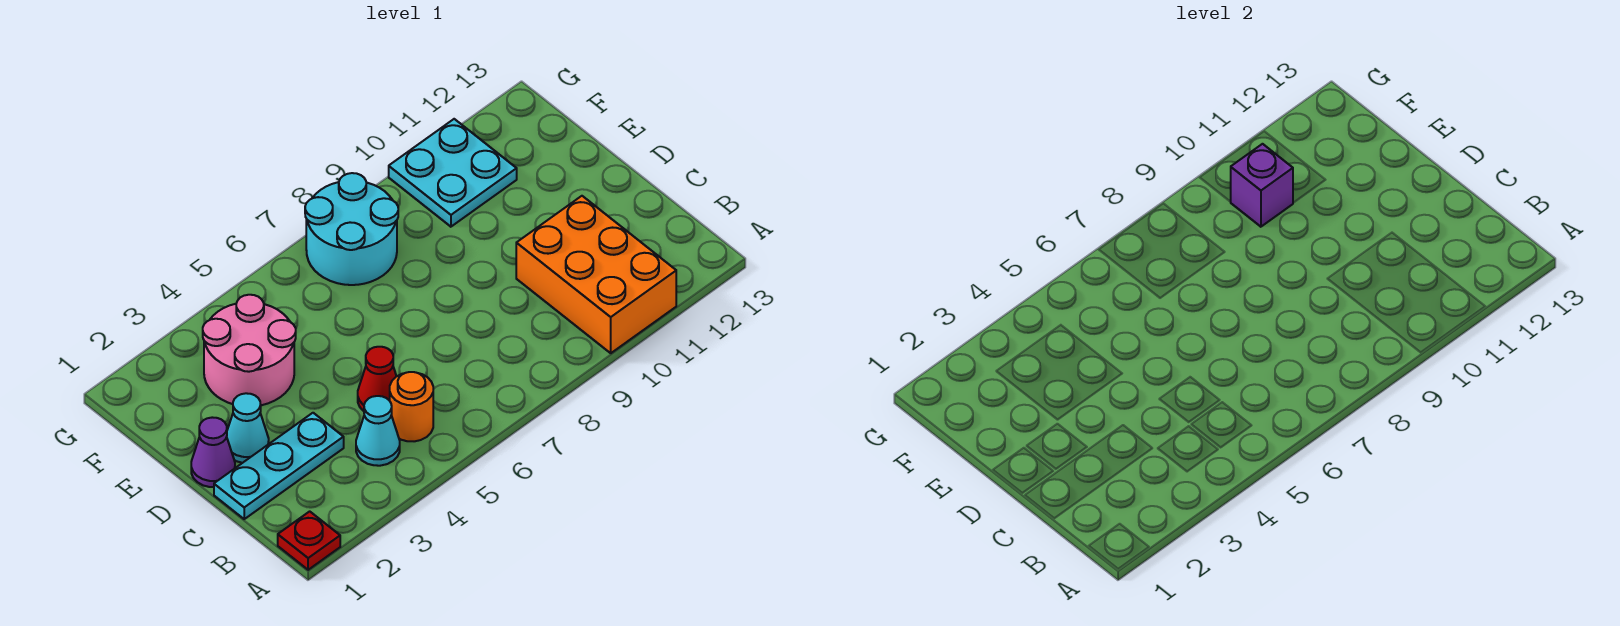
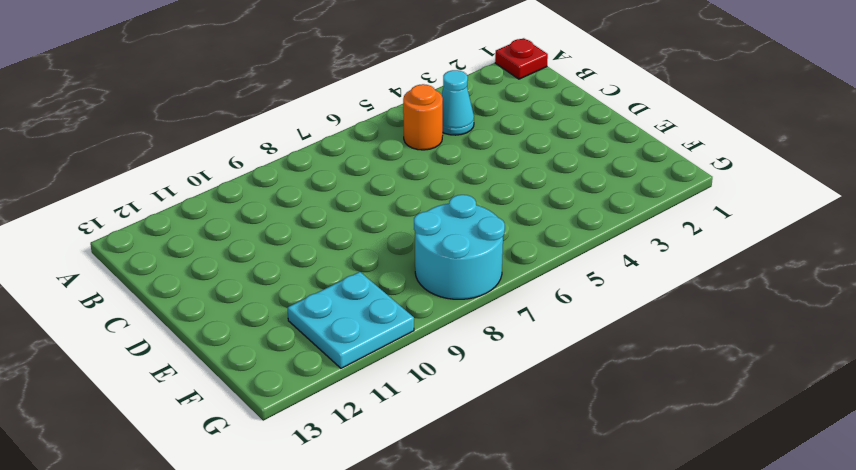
none -> orange 2x3 brick [516,196,676,353]
none -> cyan 1x3 plate [214,413,344,519]
none -> red 1x1 cone [358,347,396,411]

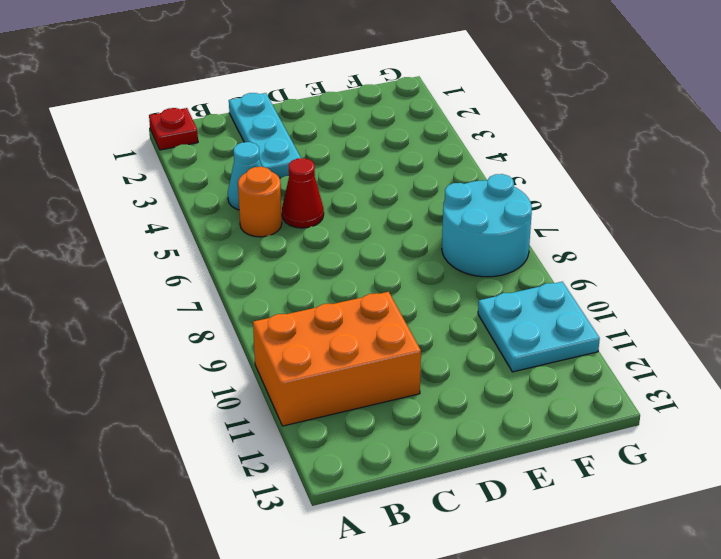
none -> purple 1x1 cone [191,417,235,487]
none -> cyan 1x1 cone [227,393,269,463]
none -> pink 2x2 round brick [203,295,296,405]

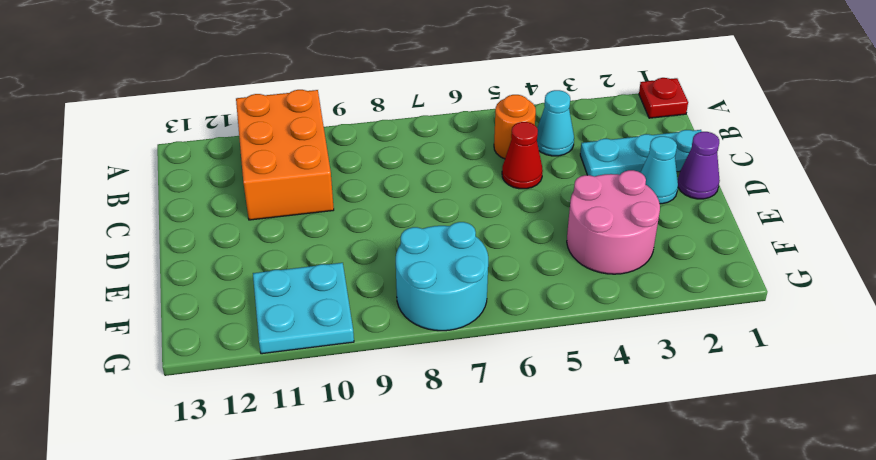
none -> purple 1x1 brick [1231,144,1293,227]

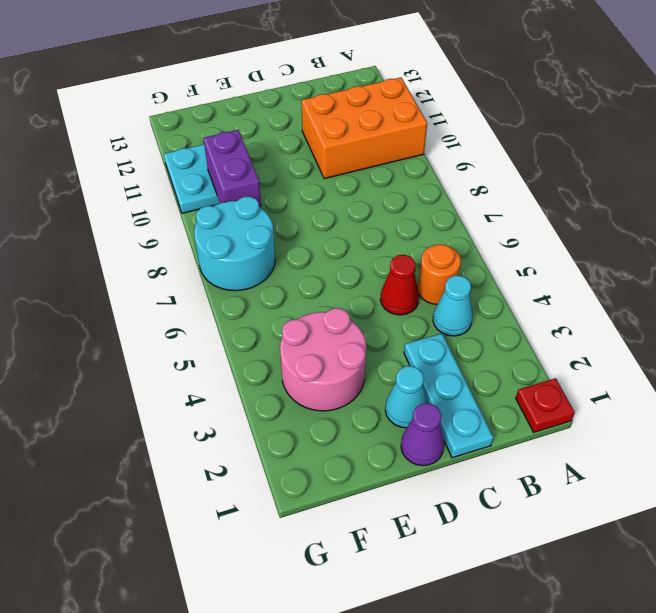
purple 1x2 brick [203,130,261,208] -> purple 1x1 brick [1231,144,1293,227]

